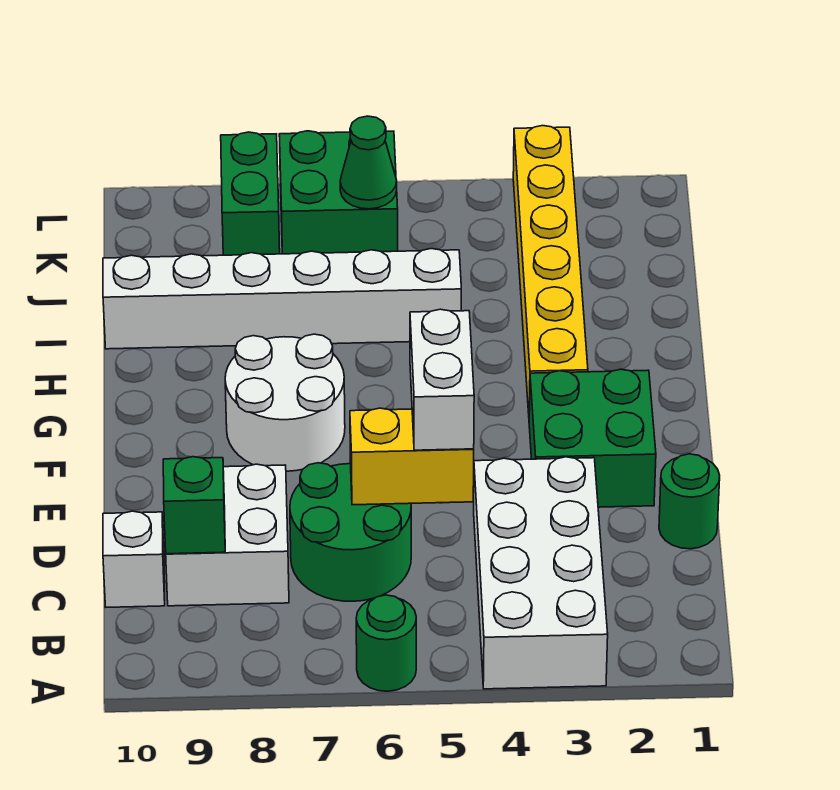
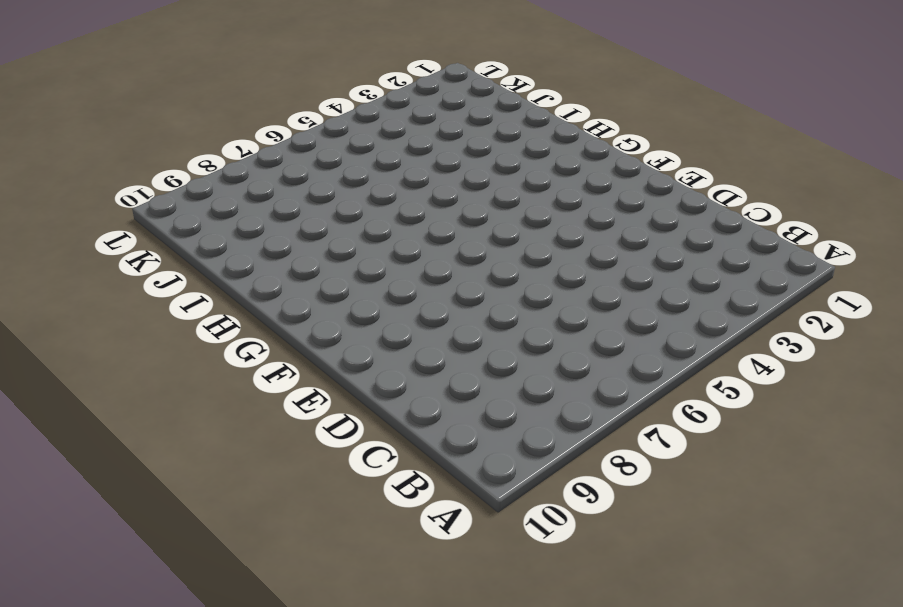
none -> white 2x4 brick [474,457,608,689]
none -> green 1x1 round brick [356,595,416,691]
none -> green 2x2 round brick [290,463,411,601]

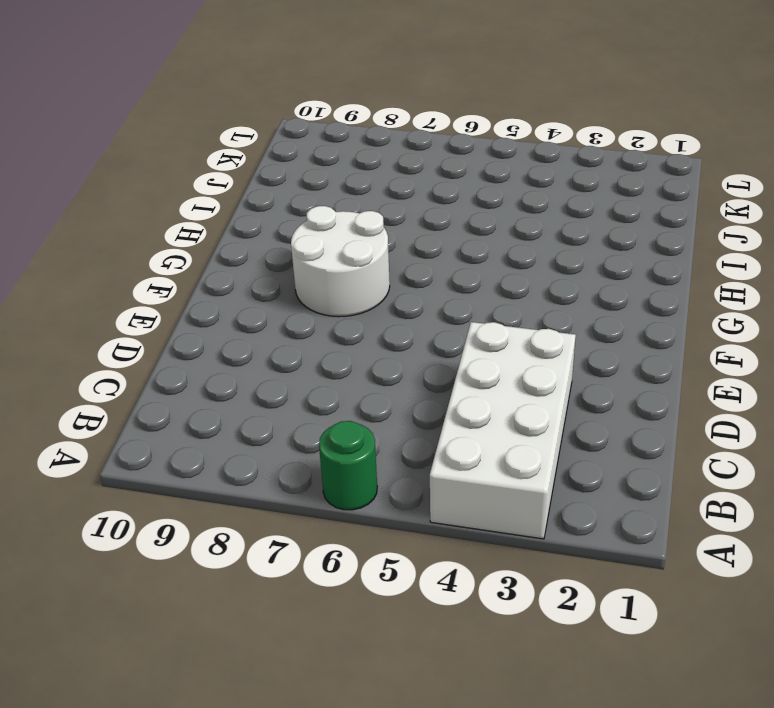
none -> green 2x2 round brick [290,463,411,601]
none -> white 2x2 brick [166,464,289,606]
none -> white 1x1 brick [103,511,165,607]

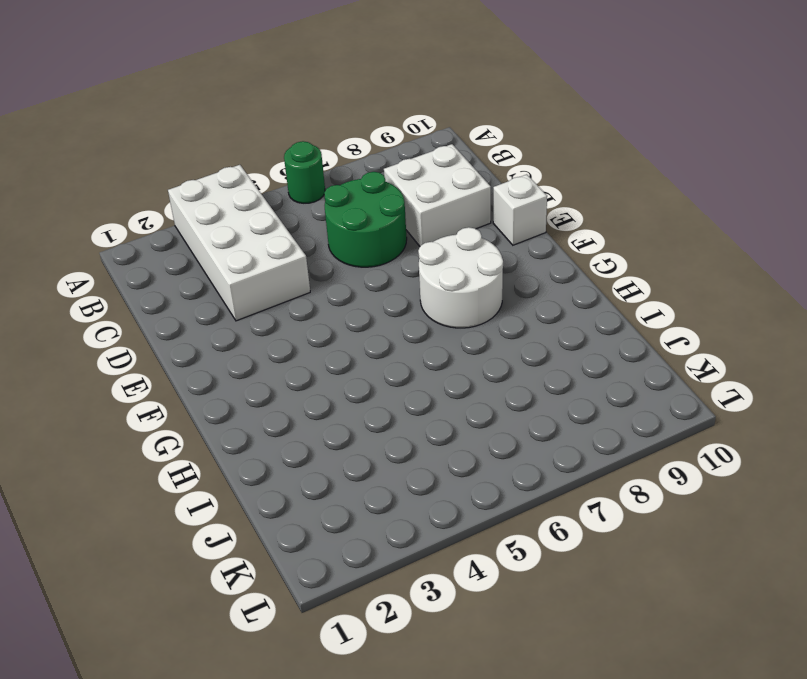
white 1x1 brick [493,174,547,245] -> white 1x1 brick moved to [103,511,165,607]
none -> green 1x1 round brick [659,454,720,549]
none -> green 2x2 brick [529,369,656,507]
none -> yellow 1x6 brick [513,126,588,413]

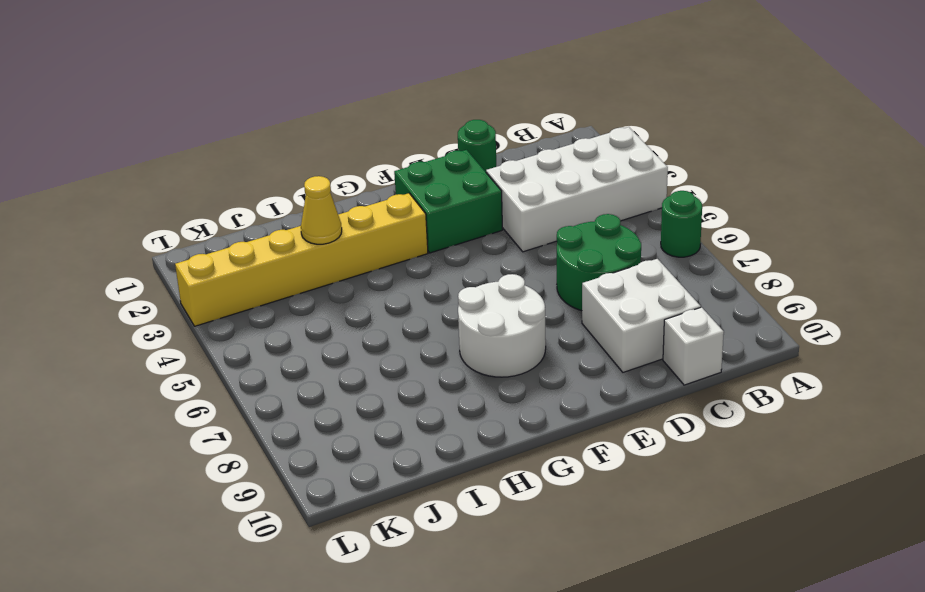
yellow 1x1 cone [301,176,342,244] -> none
none -> white 1x6 brick [103,249,461,349]
none -> green 2x2 brick [279,131,398,254]
none -> green 1x2 brick [221,132,280,255]

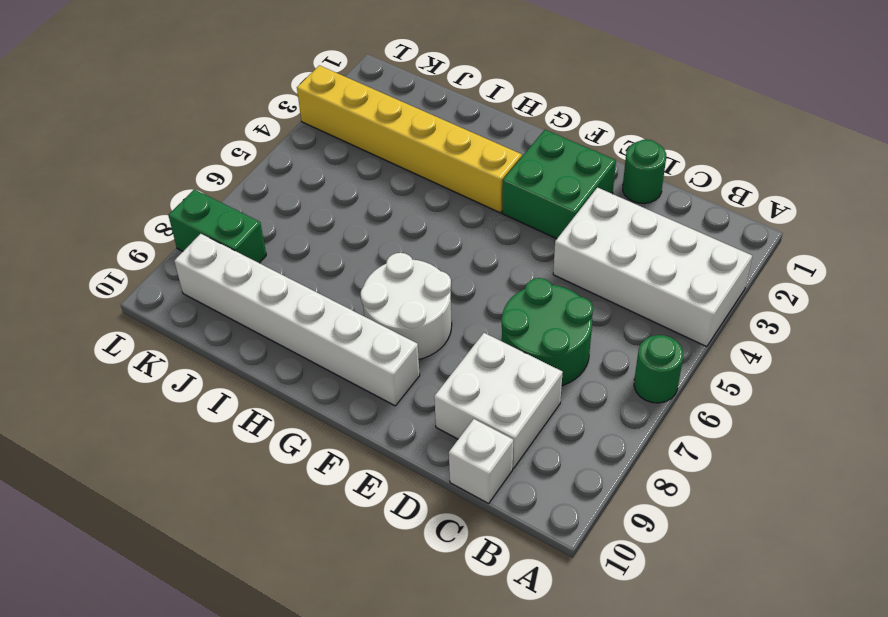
white 1x6 brick [174,234,420,406] -> white 1x6 brick turned to [103,249,461,349]
none -> green 2x2 brick [279,131,398,254]
none -> green 1x1 brick [163,457,225,554]
none -> yellow 1x2 brick [350,408,474,505]

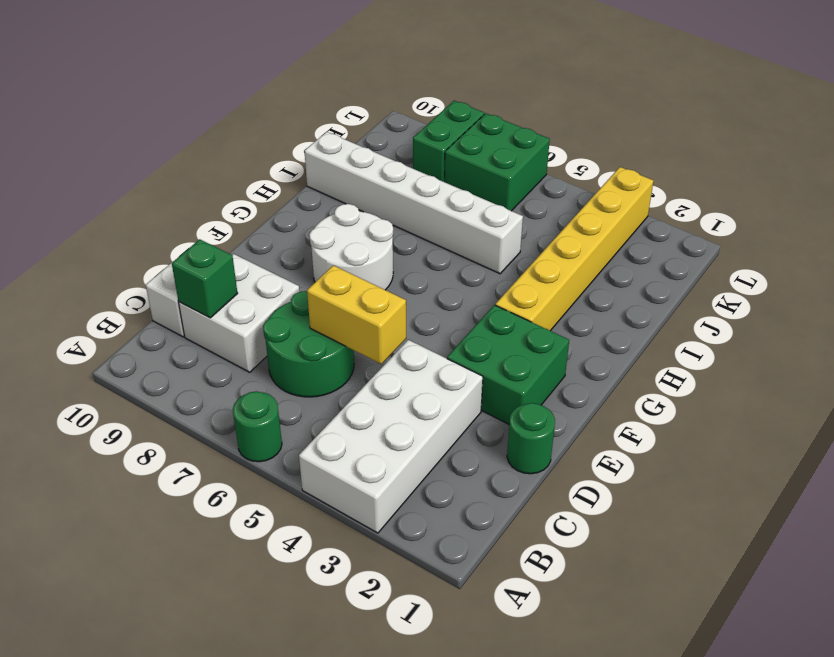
none -> green 1x1 cone [340,116,397,209]
none -> white 1x2 brick [410,309,474,450]

